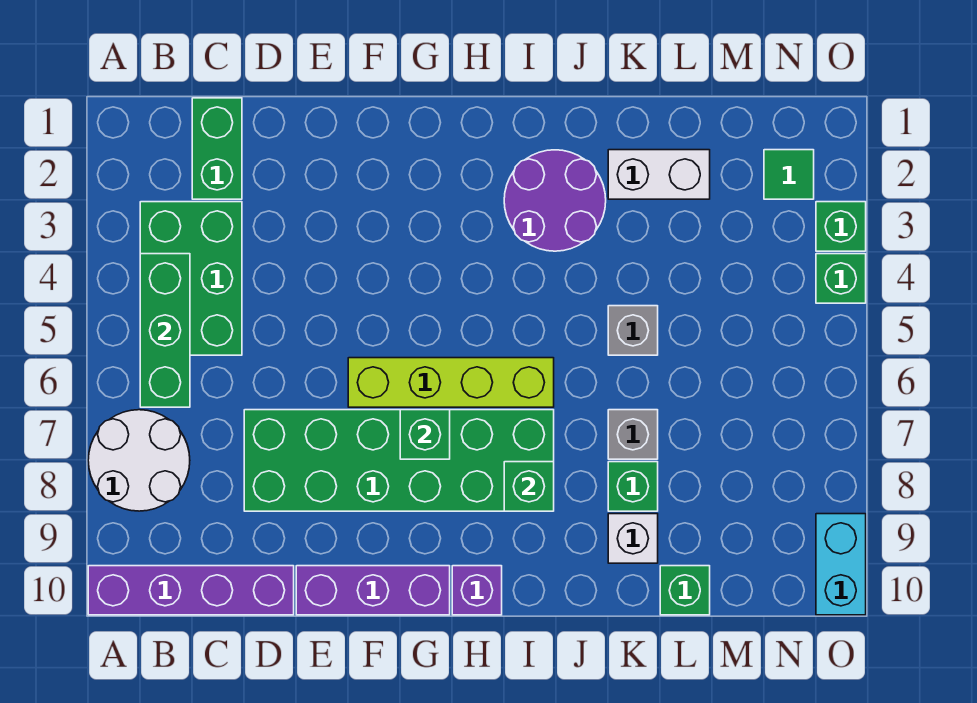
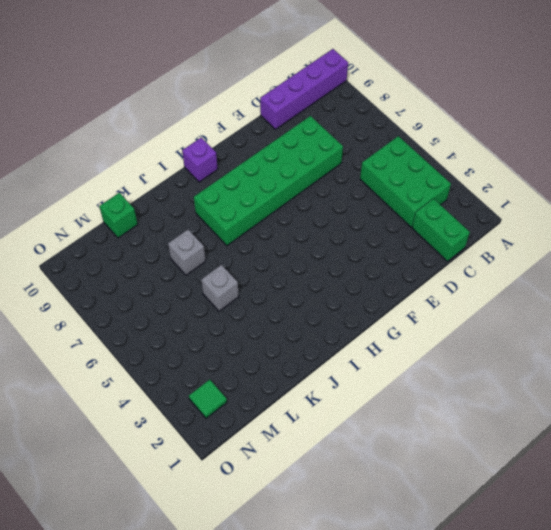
none -> white 2x2 round brick [88,410,190,511]
none -> purple 1x3 brick [296,566,450,615]
none -> lime 1x4 brick [348,358,554,407]

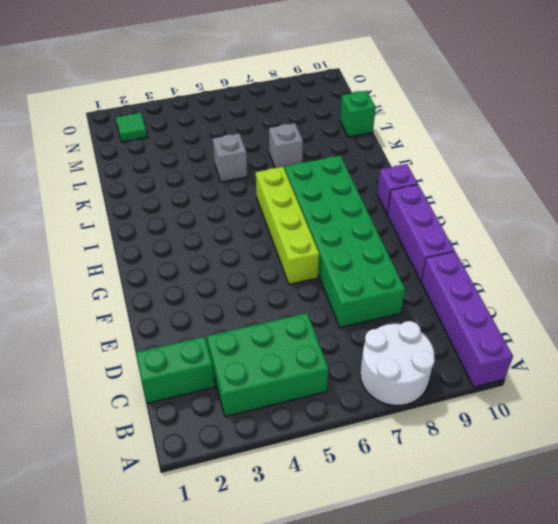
none -> purple 2x2 round brick [504,150,606,251]
none -> white 1x2 brick [608,150,710,199]
none -> green 1x1 brick [608,462,658,511]

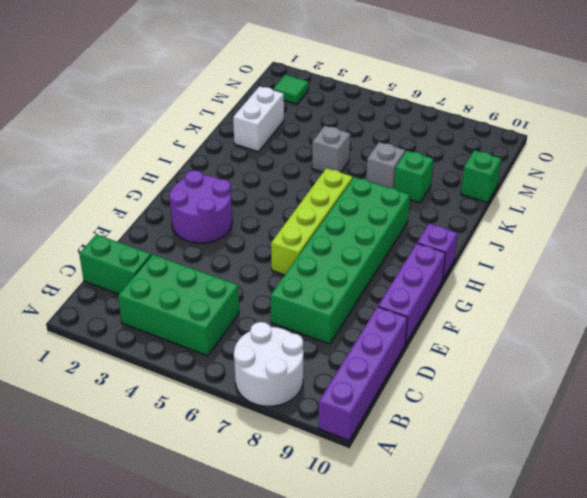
purple 2x2 round brick [169,170,232,243] -> purple 2x2 round brick moved to [504,150,606,251]
none -> white 1x1 brick [608,514,658,563]
none -> green 1x1 brick [816,202,866,251]
none -> green 1x1 brick [816,254,866,303]

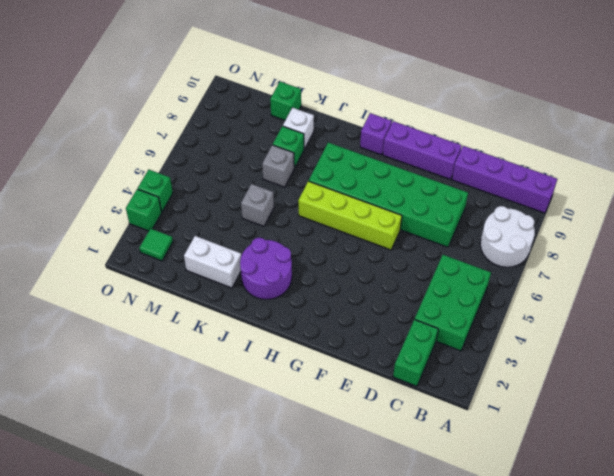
none -> cyan 1x2 brick [816,514,866,615]
none -> green 1x3 brick [140,254,190,407]
none -> green 1x1 brick [400,410,450,459]

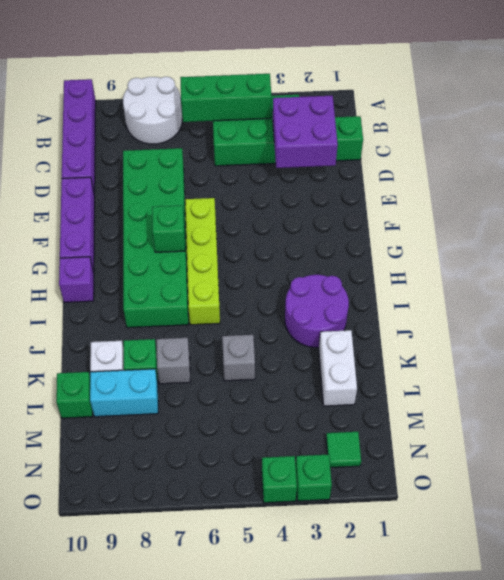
purple 2x2 brick [273,96,338,168] -> none
cyan 1x2 brick [90,369,158,417] -> cyan 1x2 brick moved to [816,514,866,615]
none -> green 1x1 brick [504,462,554,511]

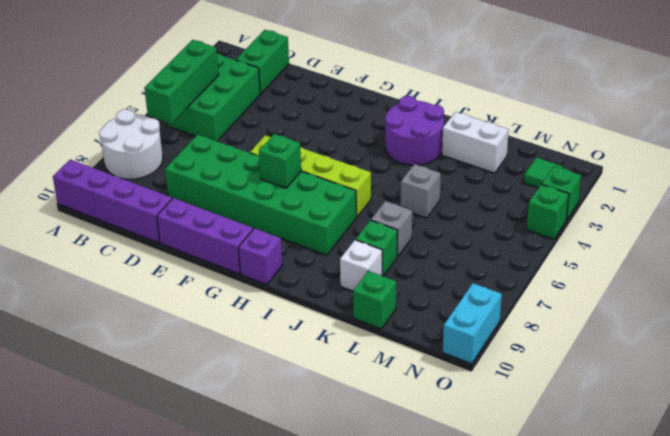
none -> green 1x1 brick [504,462,554,511]

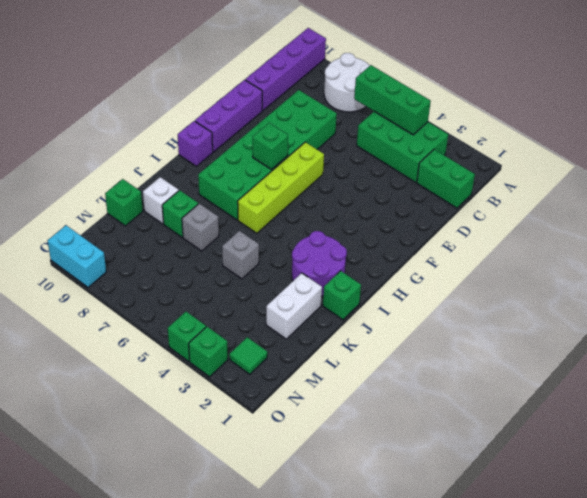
green 1x1 brick [323,271,361,320] -> green 1x1 brick moved to [504,462,554,511]

